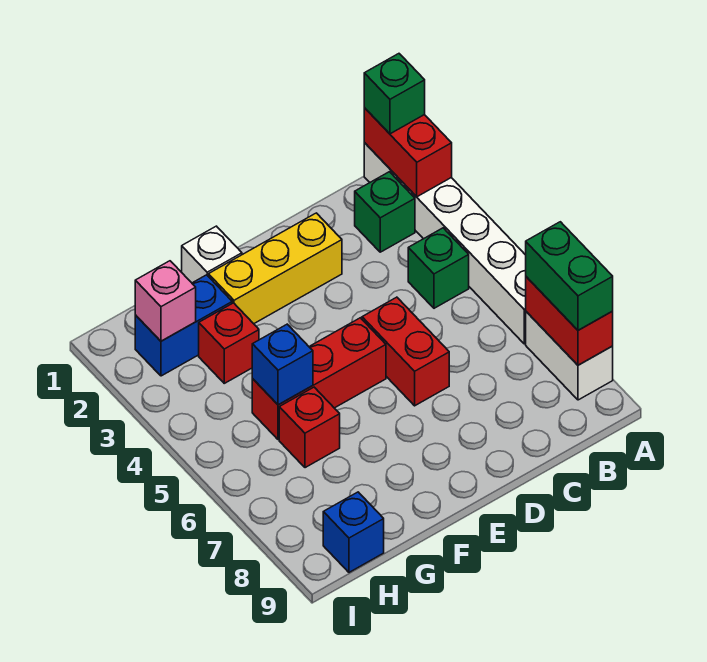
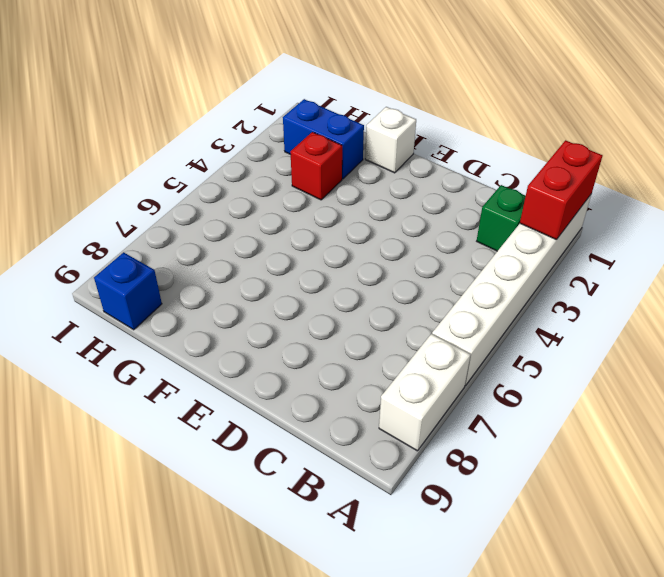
none -> green 1x1 brick [408,228,469,308]
none -> yellow 1x3 brick [208,213,342,324]
none -> red 1x2 brick [362,297,449,406]

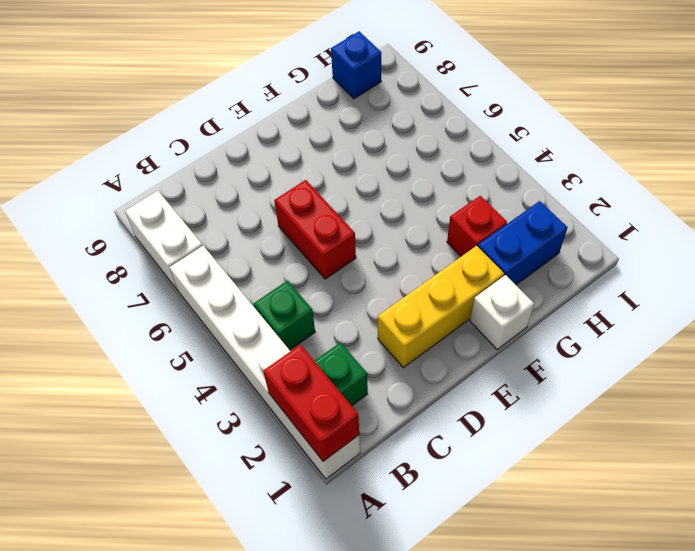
none -> red 1x3 brick [252,318,386,440]
none -> red 1x1 brick [279,387,340,468]
none -> red 1x2 brick [526,277,613,365]

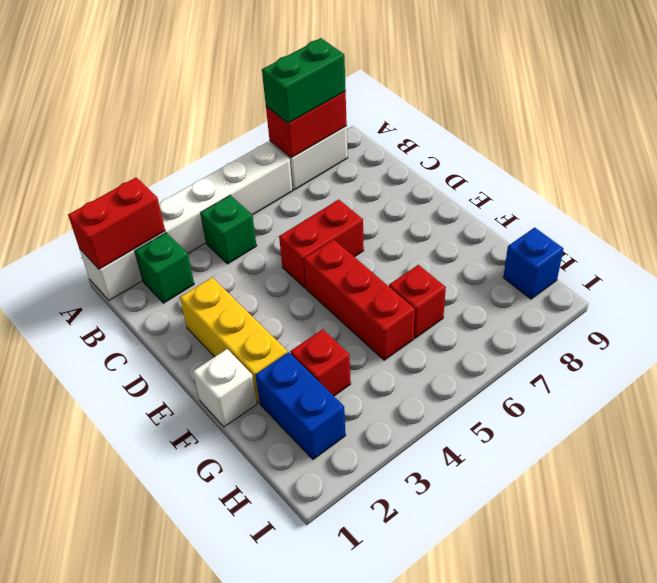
none -> blue 1x1 brick [252,324,313,405]
none -> pink 1x1 brick [135,261,196,341]
none -> green 1x1 brick [364,54,425,134]

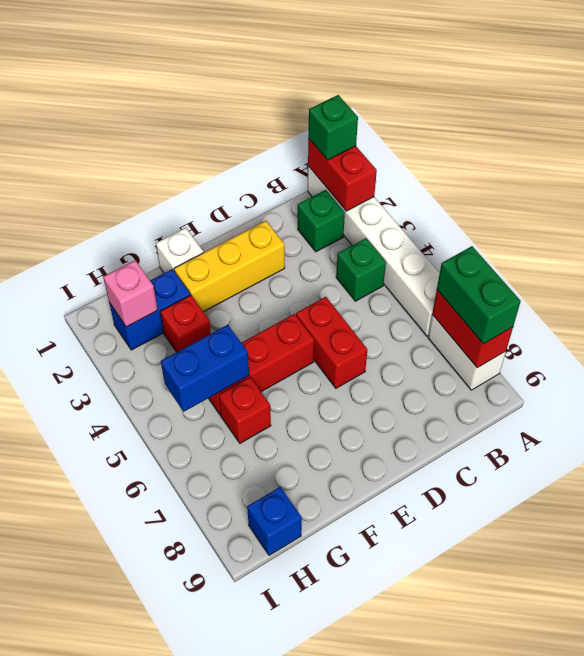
blue 1x2 brick [161,325,249,412] -> blue 1x1 brick [252,324,313,405]

